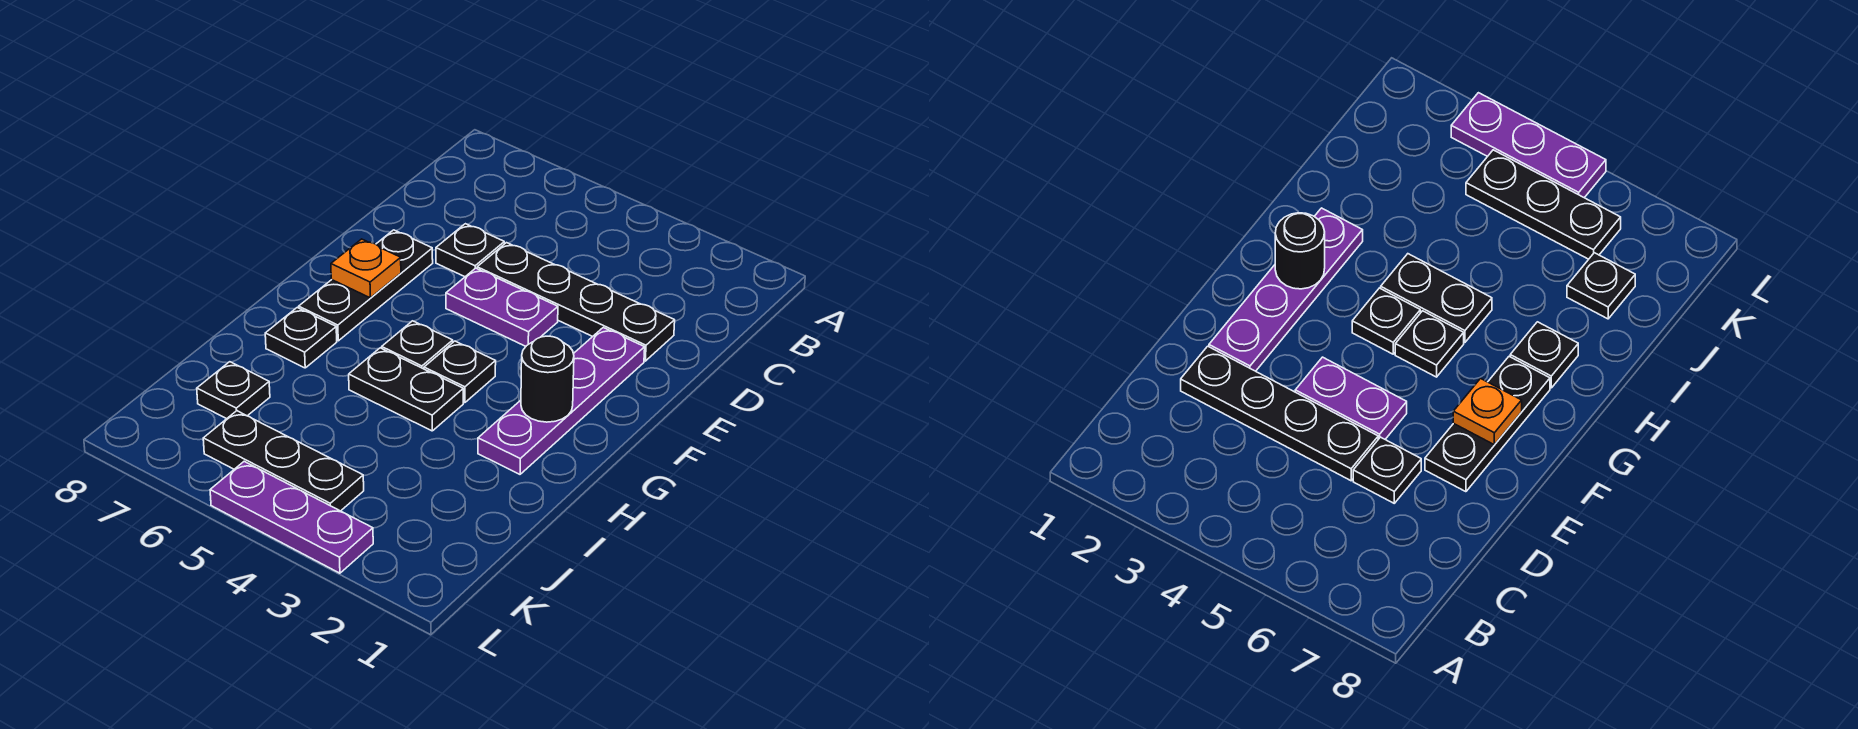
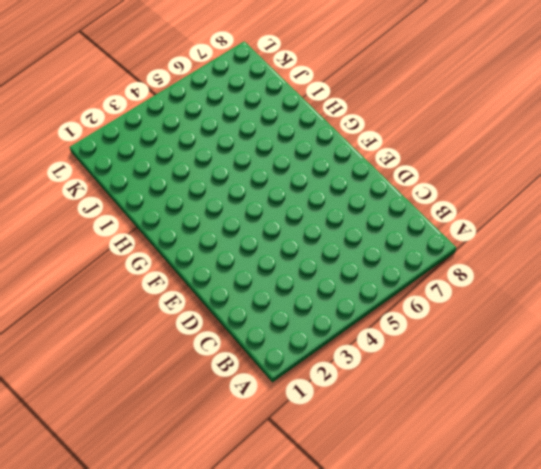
none -> black 1x4 plate [477,243,675,361]
none -> black 1x1 plate [436,224,504,277]
none -> purple 1x4 plate [478,328,645,474]

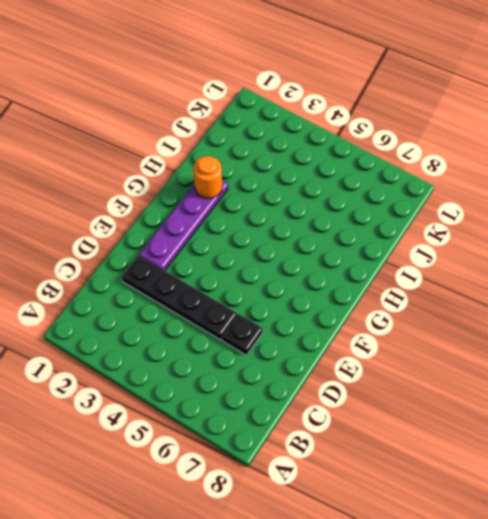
orange 1x1 round brick [193,156,222,198] -> none
none -> purple 1x2 plate [446,268,558,346]
none -> black 1x3 plate [299,230,433,341]
none -> black 1x1 plate [424,341,496,403]

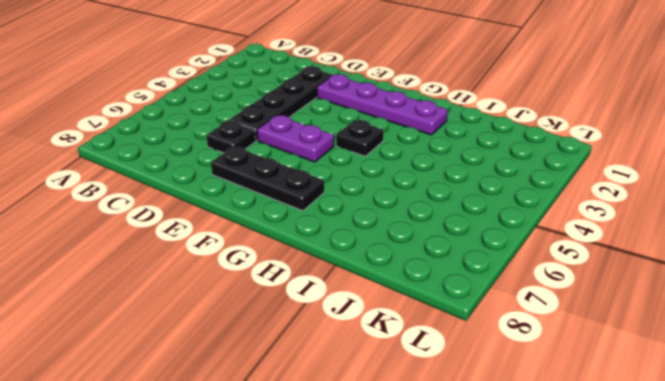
purple 1x2 plate [257,115,334,162] -> purple 1x2 plate turned to [446,268,558,346]
none -> black 1x1 plate [382,321,453,369]
none -> black 1x2 plate [349,348,463,431]
none -> black 1x1 plate [265,308,337,368]

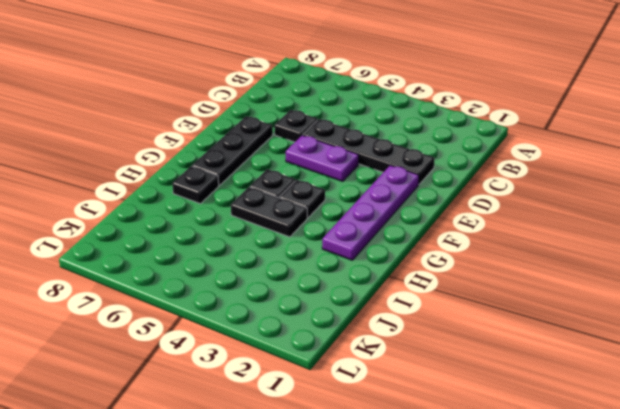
none -> black 1x1 plate [197,362,270,419]
none -> black 1x3 plate [203,411,364,511]
none -> purple 1x3 plate [210,461,373,573]

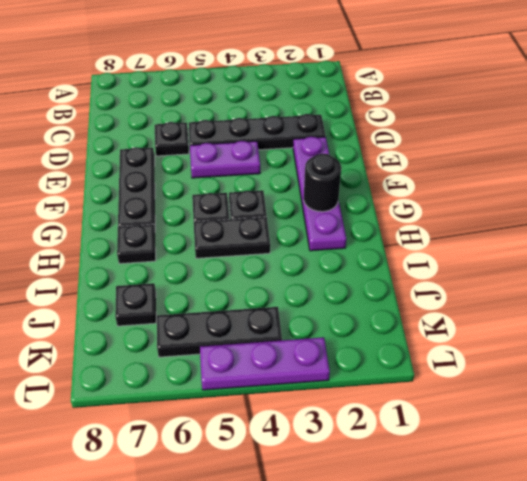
none -> orange 1x1 plate [331,239,401,298]

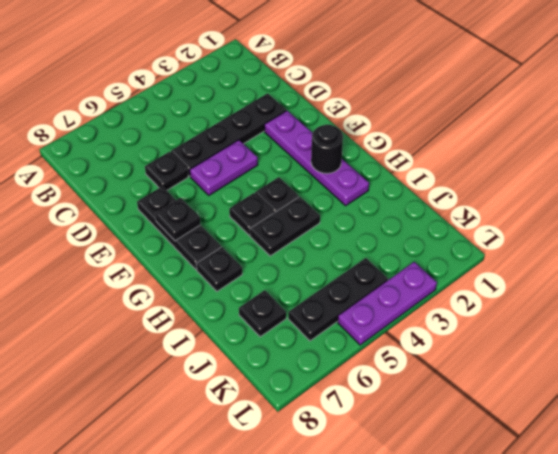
black 1x1 plate [155,198,201,241] -> orange 1x1 plate [331,239,401,298]

